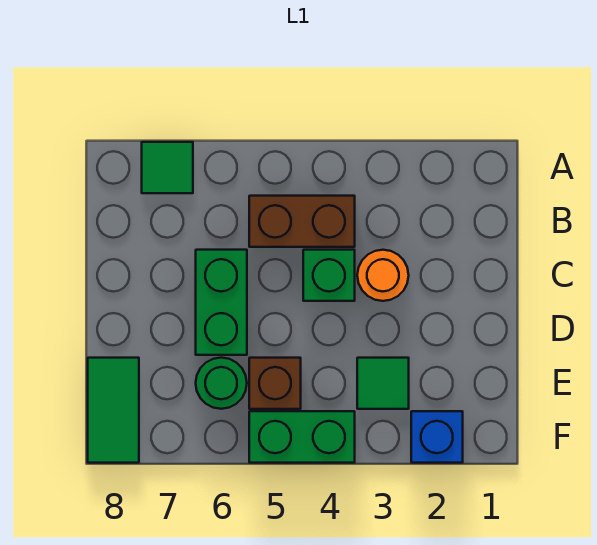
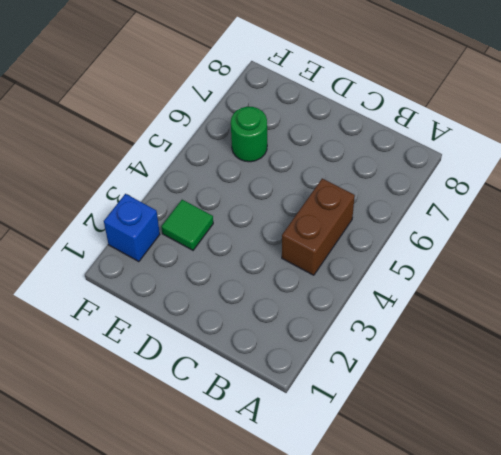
none -> green 1x1 tile [142,142,193,193]
none -> orange 1x1 round brick [357,250,409,301]

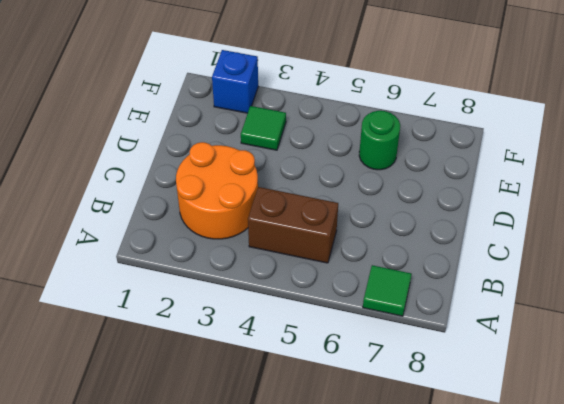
orange 2x2 round brick [176,142,258,239] -> orange 1x1 round brick [357,250,409,301]
none -> green 1x1 brick [303,250,355,301]
none -> green 1x2 brick [196,250,247,355]

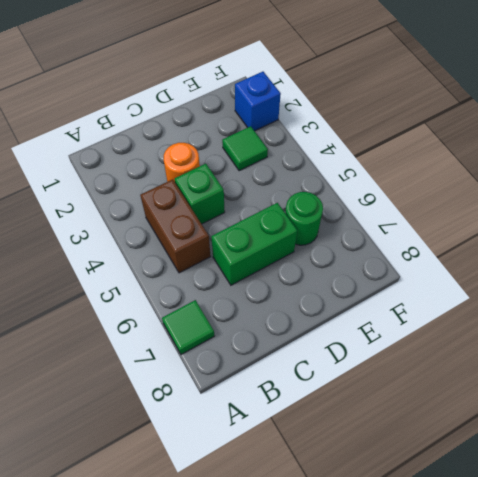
none -> brown 1x1 brick [249,358,301,409]
none -> green 1x2 tile [88,358,139,463]

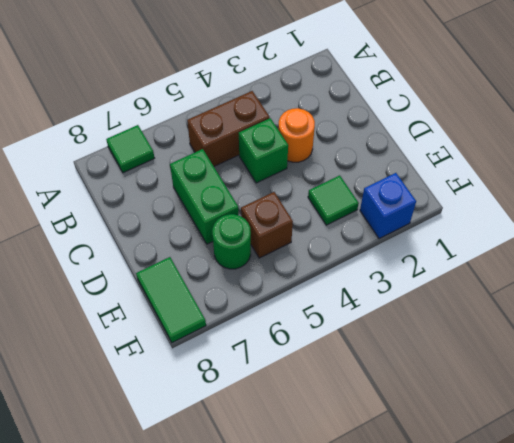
none -> green 1x2 brick [249,411,355,463]

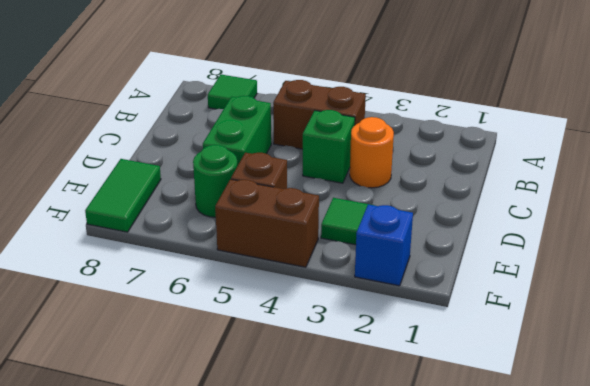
brown 1x2 brick [215,179,319,267] -> green 1x2 brick [249,411,355,463]

